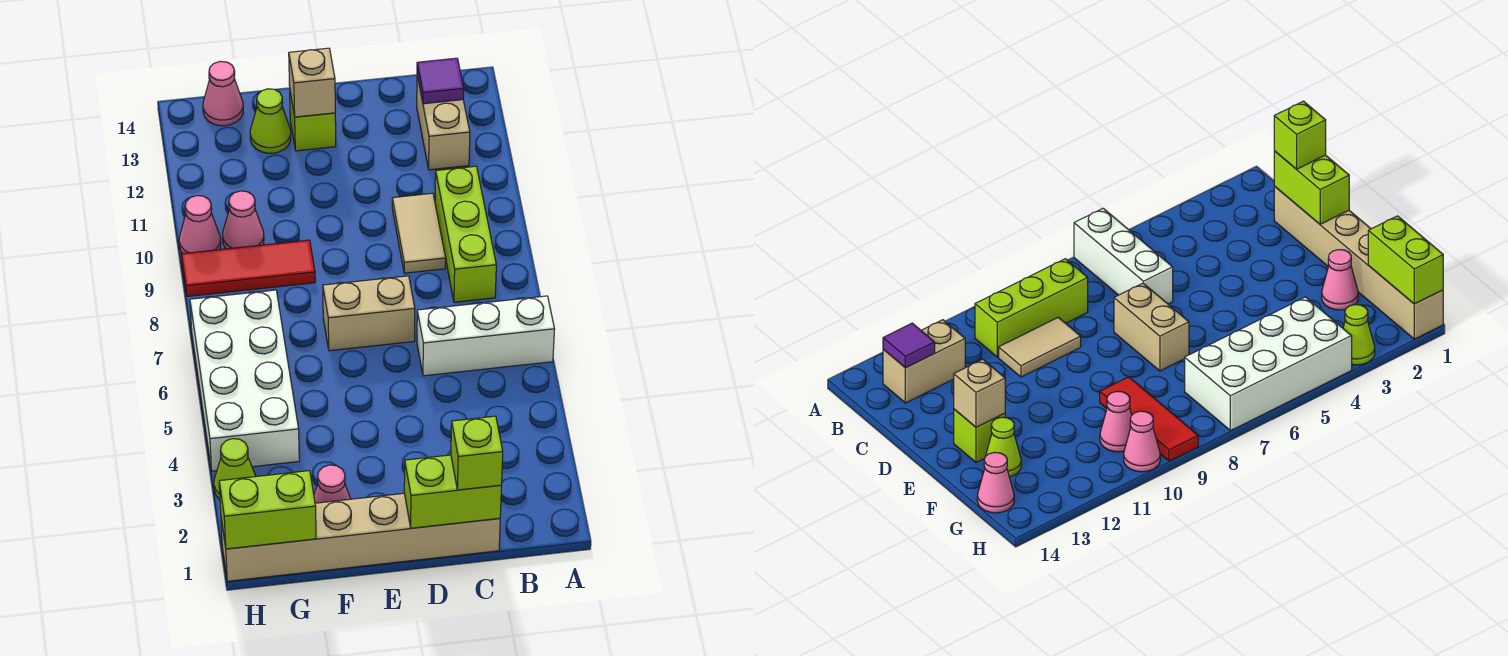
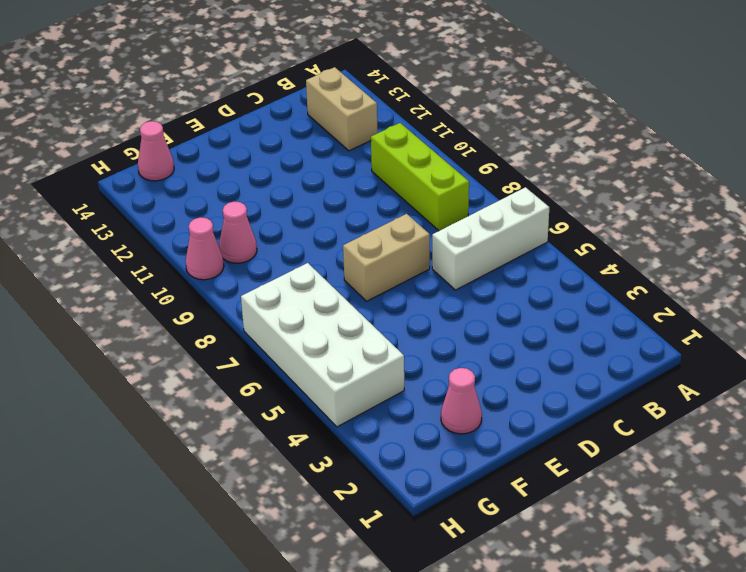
none -> tan 1x6 brick [221,493,500,581]
none -> tan 1x2 tile [392,193,446,273]
none -> lime 1x1 brick [290,93,336,151]

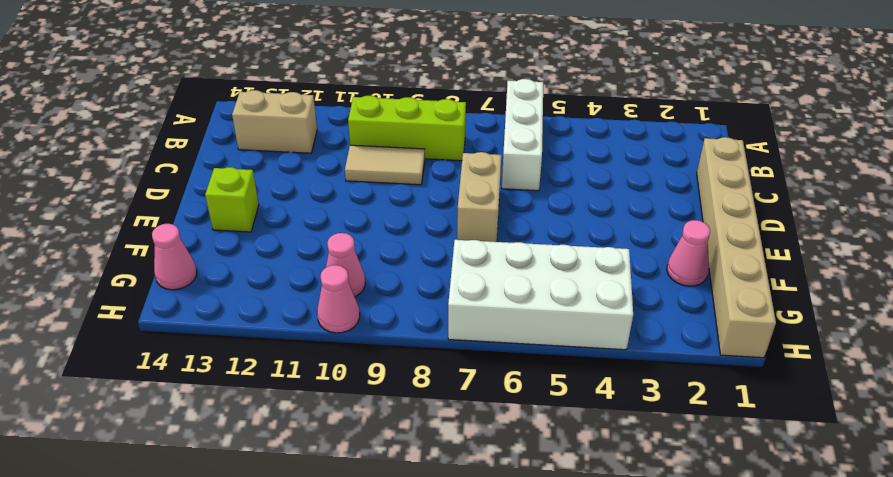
none -> red 1x3 tile [181,240,315,296]
none -> lime 1x1 cone [250,89,291,153]
none -> lime 1x1 cone [214,439,256,499]

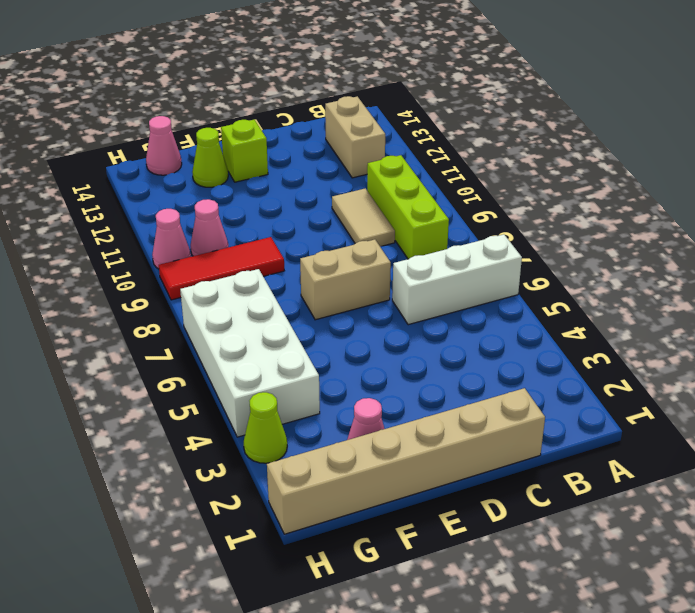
none -> purple 1x1 tile [417,58,464,104]
none -> lime 1x2 brick [404,455,502,528]
none -> tan 1x1 brick [289,48,335,117]

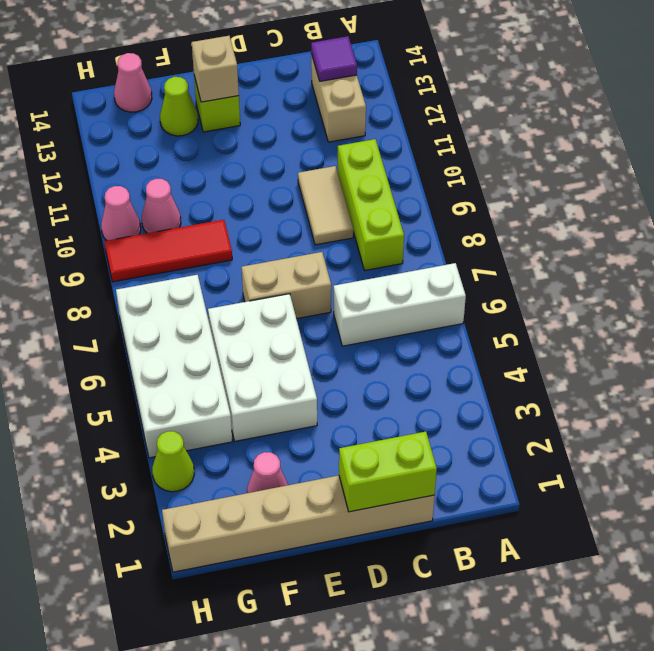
white 2x3 brick [208,294,317,441] -> none
none -> lime 1x2 brick [219,471,316,549]
none -> lime 1x1 brick [451,416,503,490]

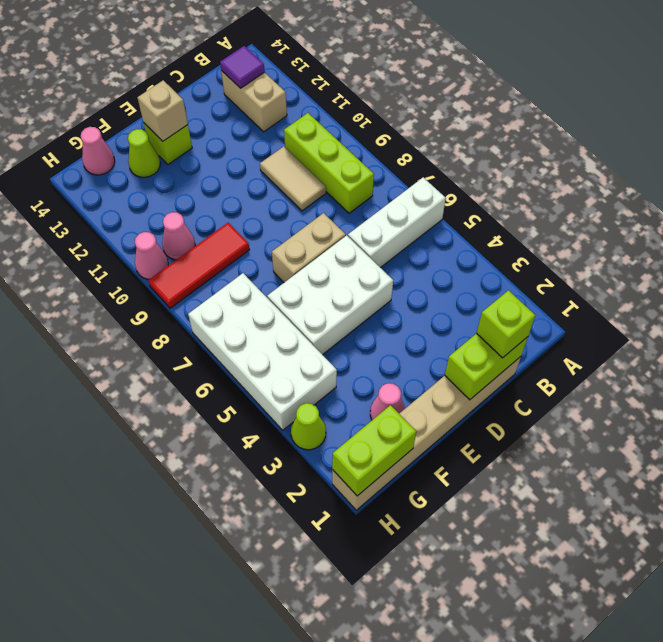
white 2x3 brick [267,235,393,355] -> none

